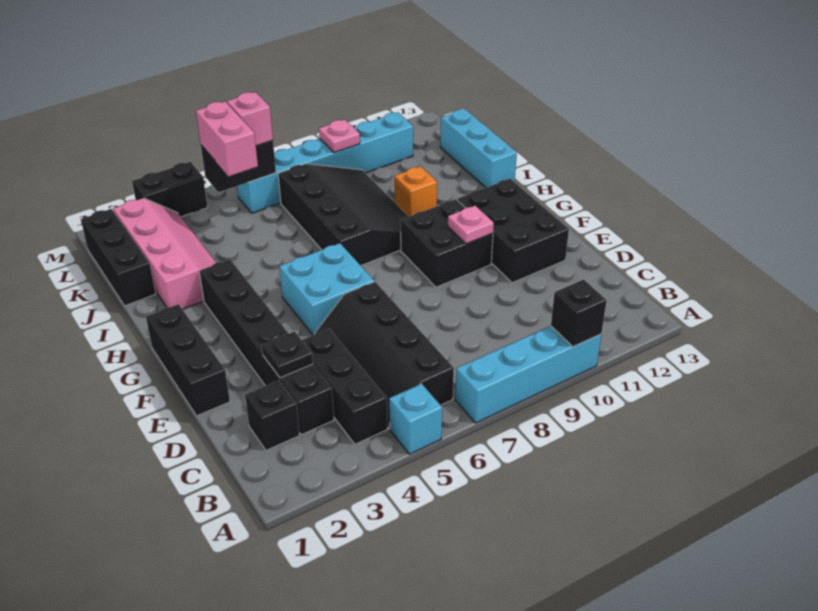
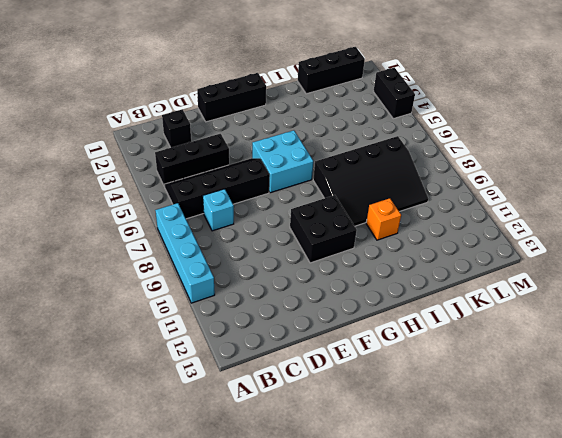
cyan 1x1 brick [203,189,234,231] -> cyan 1x1 brick moved to [389,384,442,454]
none -> black 1x6 brick [199,259,334,435]
none -> black 2x3 brick [457,179,569,283]
none -> pink 2x4 slope [113,198,216,309]

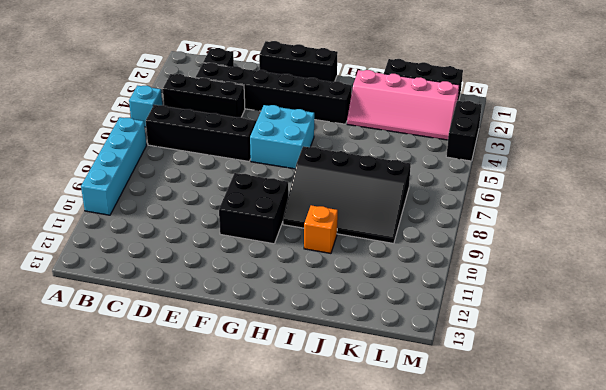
none -> black 2x3 brick [457,179,569,283]
none -> cyan 1x3 brick [440,109,517,188]
none -> cyan 1x6 brick [237,112,413,213]

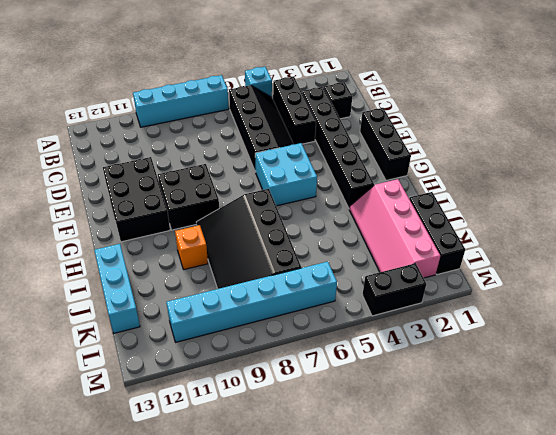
none -> black 1x1 brick [551,280,607,347]
none -> black 1x1 plate [262,331,313,378]
none -> pink 1x1 plate [448,206,494,244]

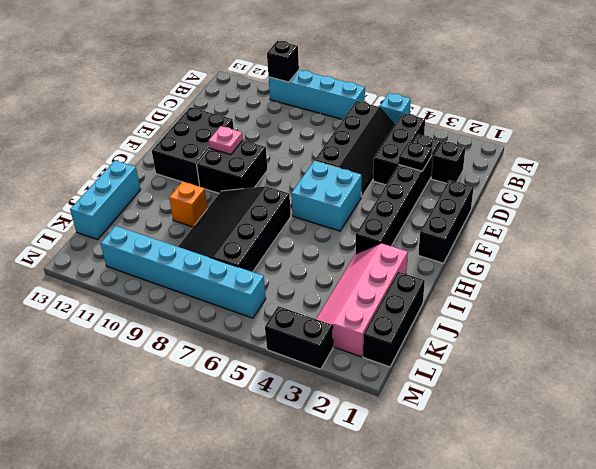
none -> black 1x2 brick [201,140,276,192]
none -> pink 1x1 plate [319,120,360,153]
none -> pink 1x2 brick [196,102,258,177]

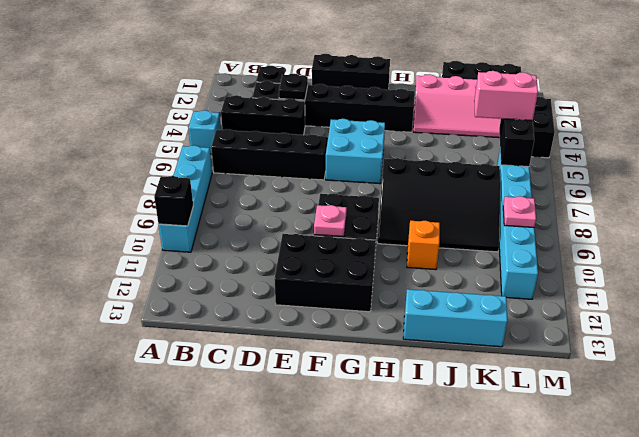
none -> pink 1x1 brick [227,92,273,146]

